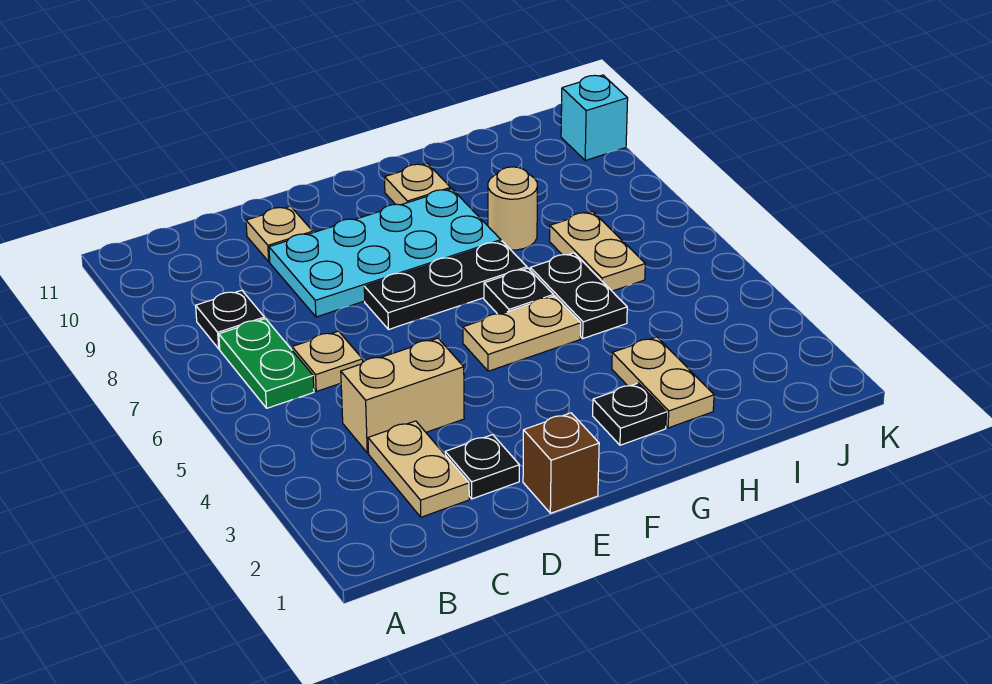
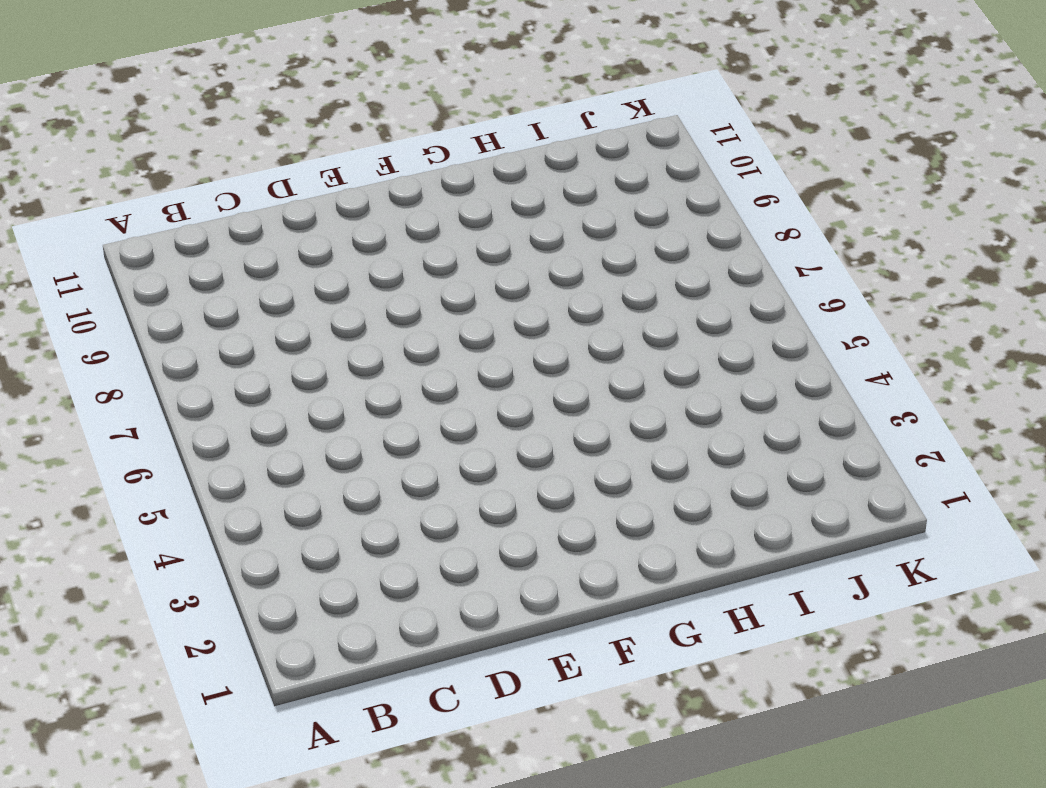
none -> green 1x2 plate [219,319,314,408]
none -> black 1x1 plate [196,290,265,349]
none -> tan 1x2 plate [368,421,469,517]

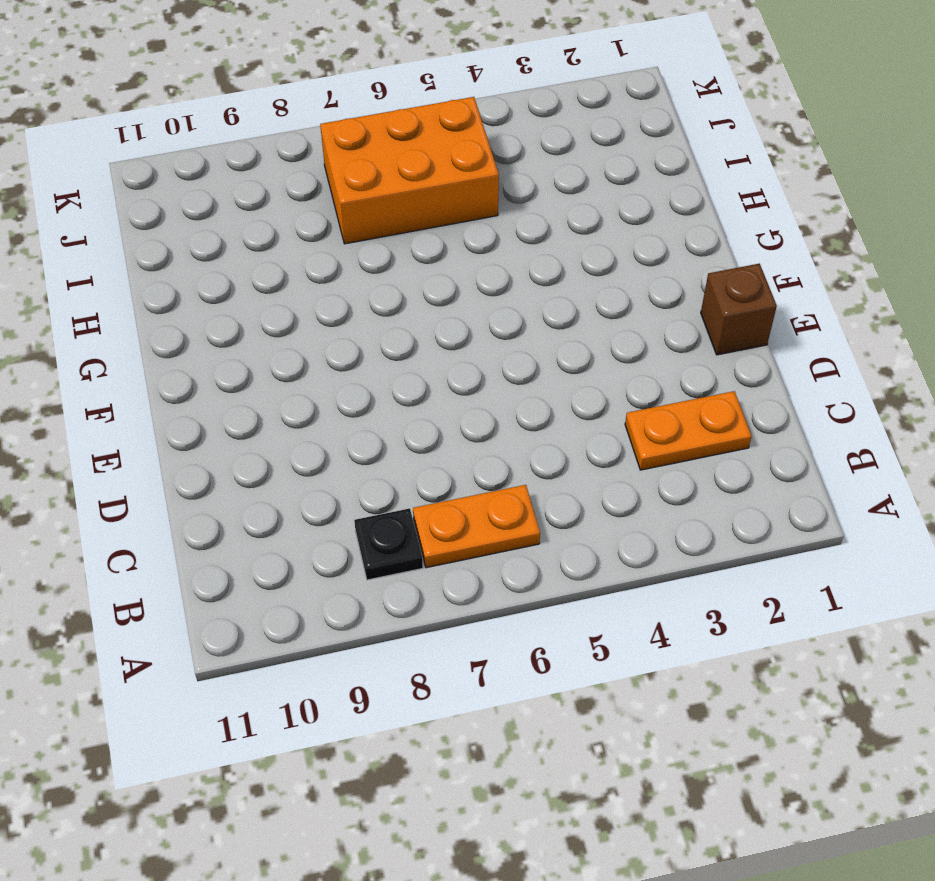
orange 1x2 plate [413,485,540,568] -> green 1x2 plate [219,319,314,408]
orange 1x2 plate [625,391,752,470] -> tan 1x2 plate [368,421,469,517]
orange 2x3 brick [320,97,499,244] -> tan 1x2 plate [550,211,645,291]
none -> tan 1x2 brick [341,338,464,453]
none -> tan 1x1 plate [292,331,363,391]
none -> black 1x1 plate [445,435,519,499]

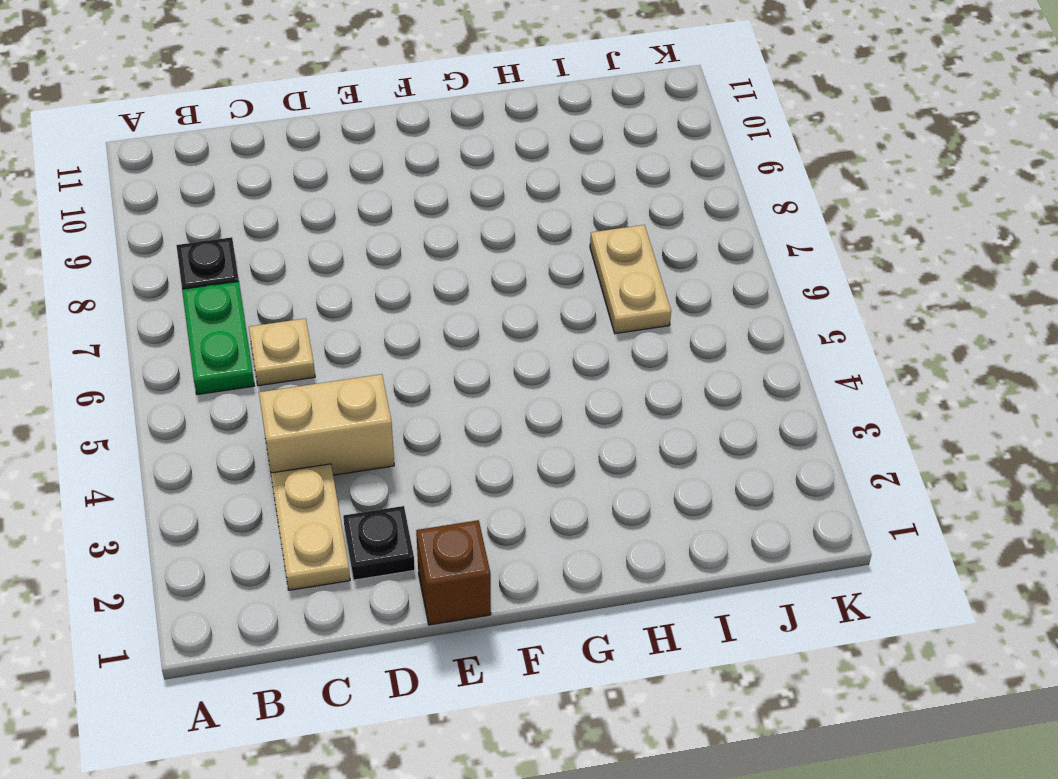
none -> cyan 2x4 plate [269,189,501,317]
none -> tan 1x1 plate [246,206,313,262]
none -> black 1x3 plate [364,241,527,330]

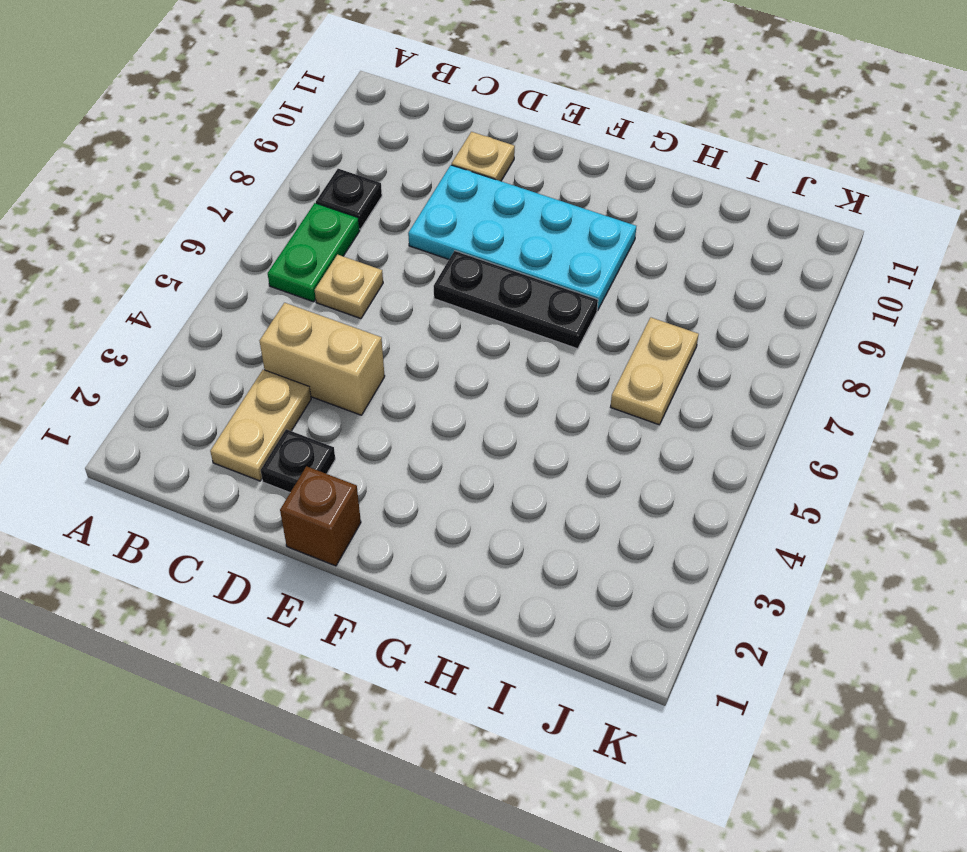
none -> tan 1x2 plate [463,296,581,371]
none -> black 1x1 plate [593,383,666,445]
none -> black 1x1 plate [484,268,554,314]

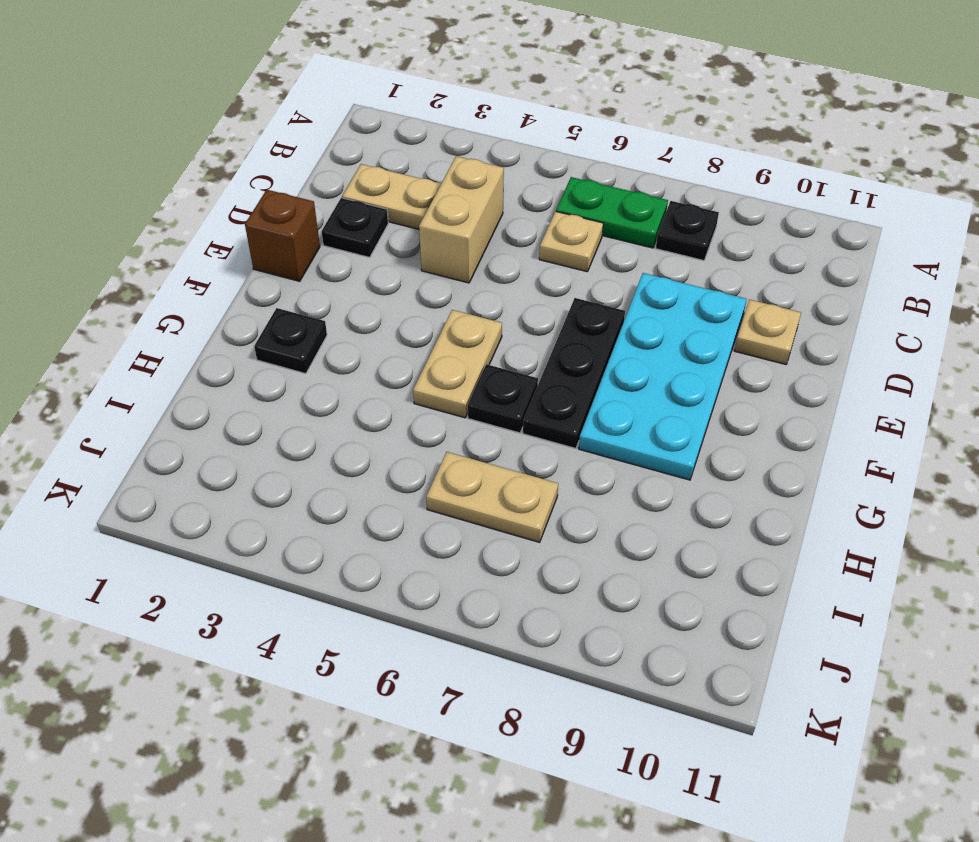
none -> tan 1x1 plate [385,163,451,205]
none -> tan 1x2 plate [612,337,714,428]
none -> black 1x2 plate [530,253,627,338]

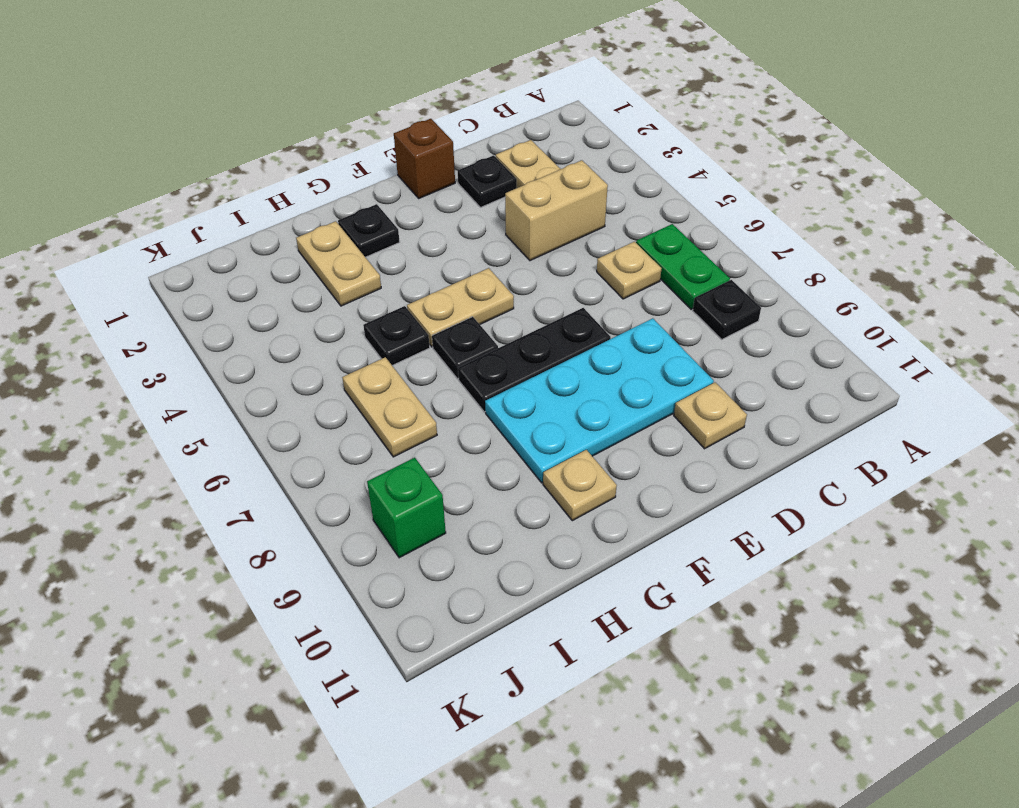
black 1x1 plate [363,306,430,365] -> black 1x2 plate [530,253,627,338]
green 1x1 brick [367,458,446,558] -> none
none -> tan 1x1 round brick [488,167,538,250]
none -> cyan 1x1 brick [561,75,628,161]

